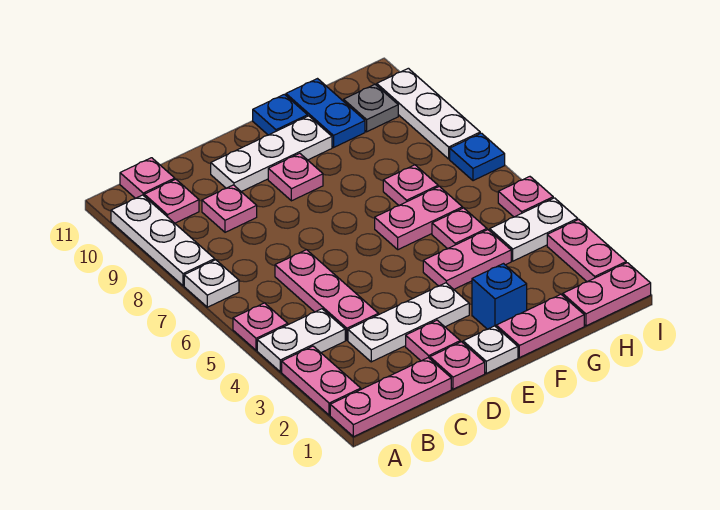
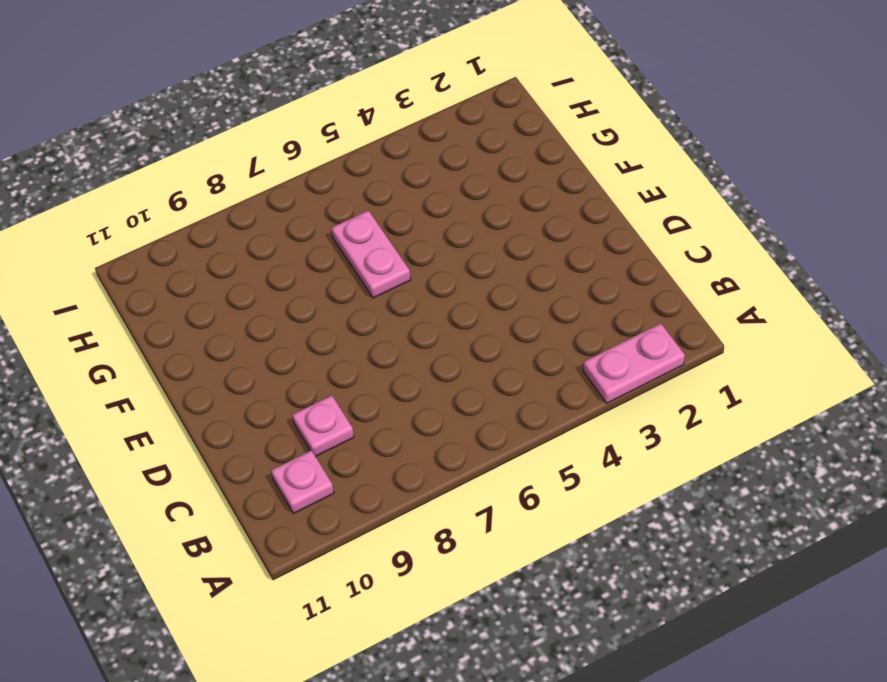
none -> pink 1x3 plate [330,358,451,437]
none -> white 1x2 plate [257,309,345,372]
none -> pink 1x1 plate [233,303,288,350]
none -> white 1x1 plate [184,260,239,307]

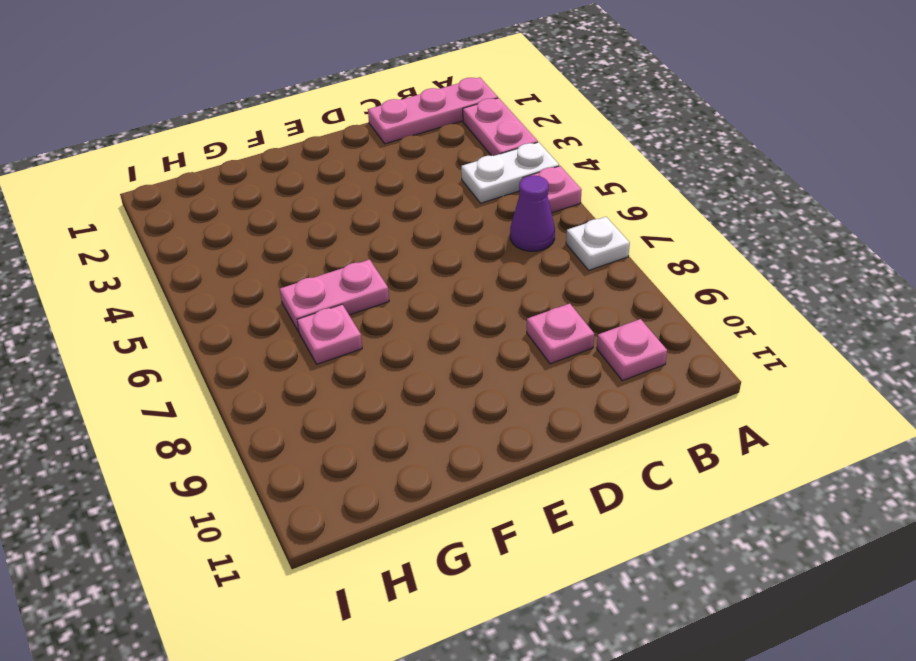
purple 1x1 cone [510,175,555,251] -> none
none -> white 1x3 plate [111,195,215,286]
none -> pink 1x1 plate [120,158,175,198]
none -> white 1x3 plate [348,283,469,362]
none -> pink 1x3 plate [275,250,378,340]

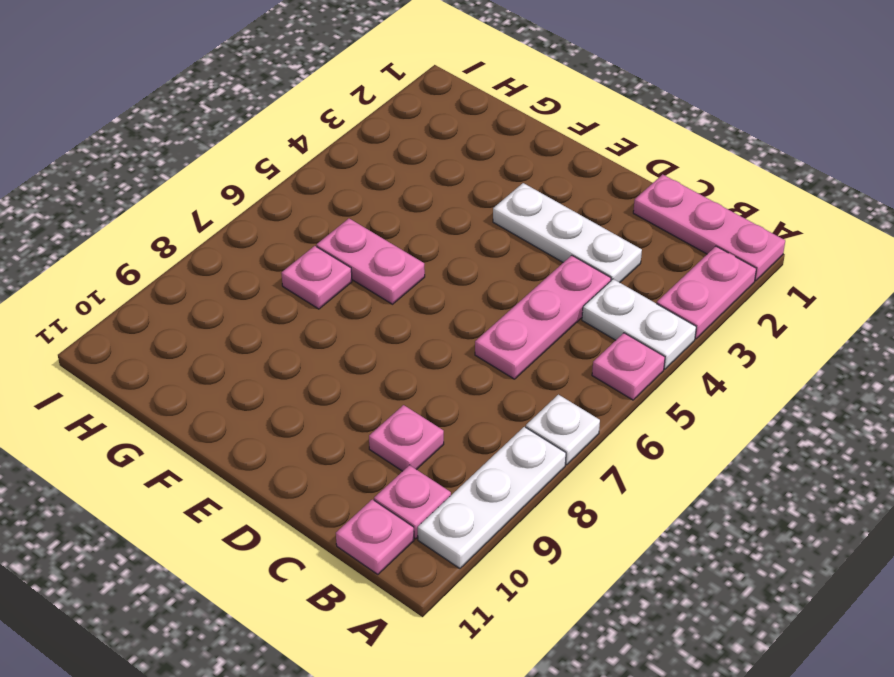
none -> pink 1x1 plate [430,342,485,389]
none -> pink 1x1 plate [406,320,460,361]
none -> white 1x3 plate [211,116,332,192]
none -> white 1x1 plate [463,326,518,373]

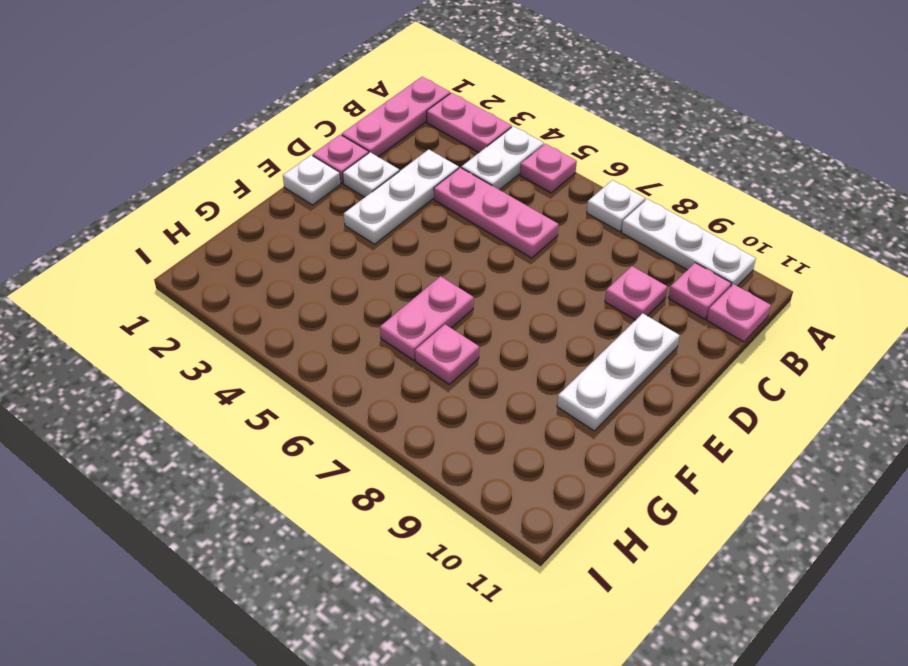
white 1x1 plate [343,152,399,197] -> pink 1x1 plate [406,320,460,361]
none -> pink 1x1 plate [268,153,323,201]
none -> pink 1x2 plate [496,294,584,358]
none -> blue 1x1 brick [472,264,527,329]
none -> pink 1x2 plate [423,230,511,289]

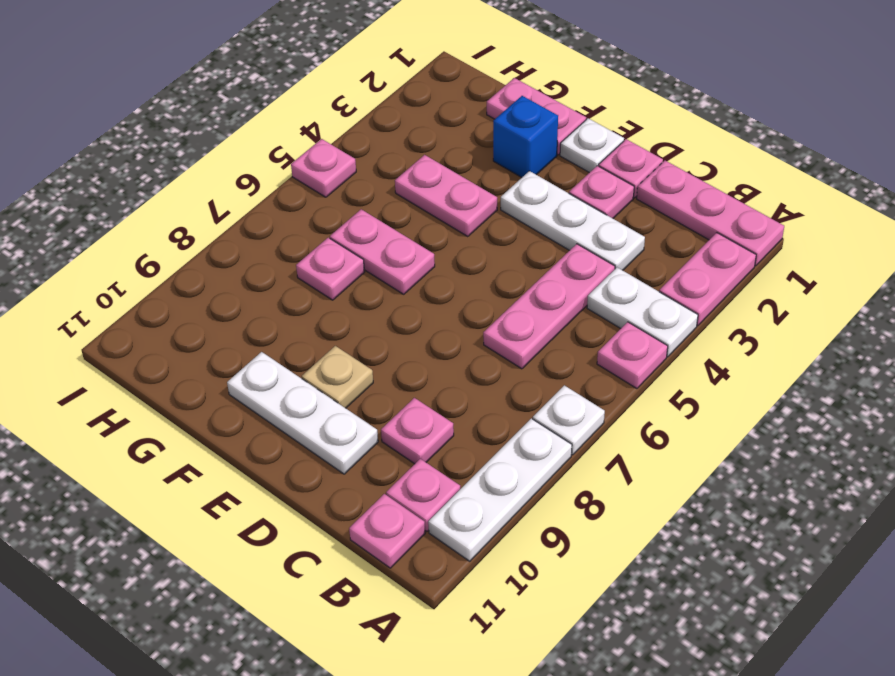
tan 1x1 plate [302,346,373,408] -> pink 1x1 plate [268,153,323,201]
none -> blue 1x1 plate [253,94,308,135]
none -> pink 1x1 plate [432,208,487,249]
none -> blue 1x2 plate [286,79,365,147]
none -> pink 1x2 plate [563,263,651,326]

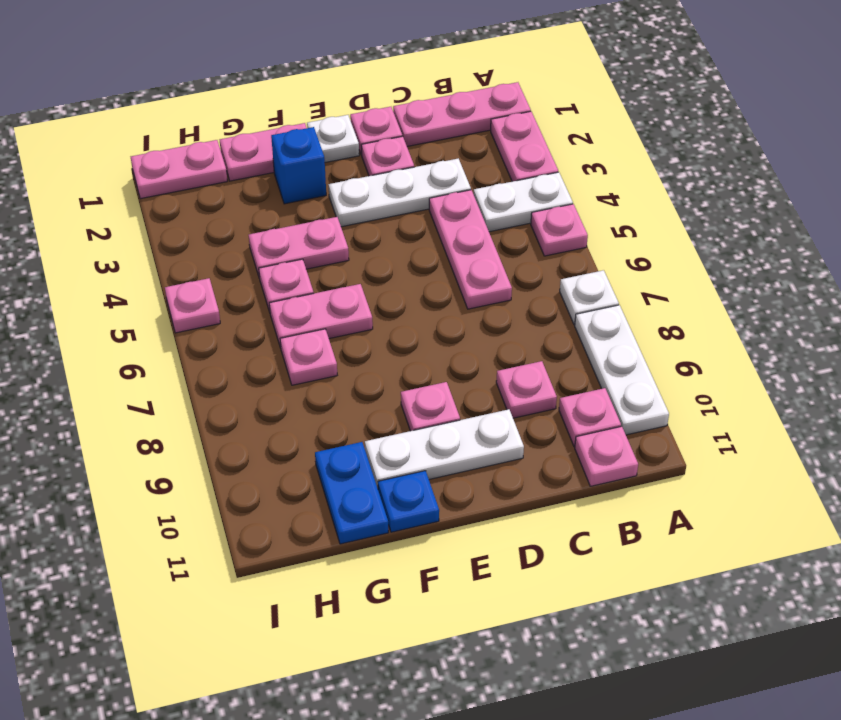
none -> white 1x2 plate [490,198,578,261]
none -> grey 1x1 plate [344,84,398,132]
none -> pink 1x2 plate [547,220,626,282]
none -> blue 1x1 plate [450,133,505,181]

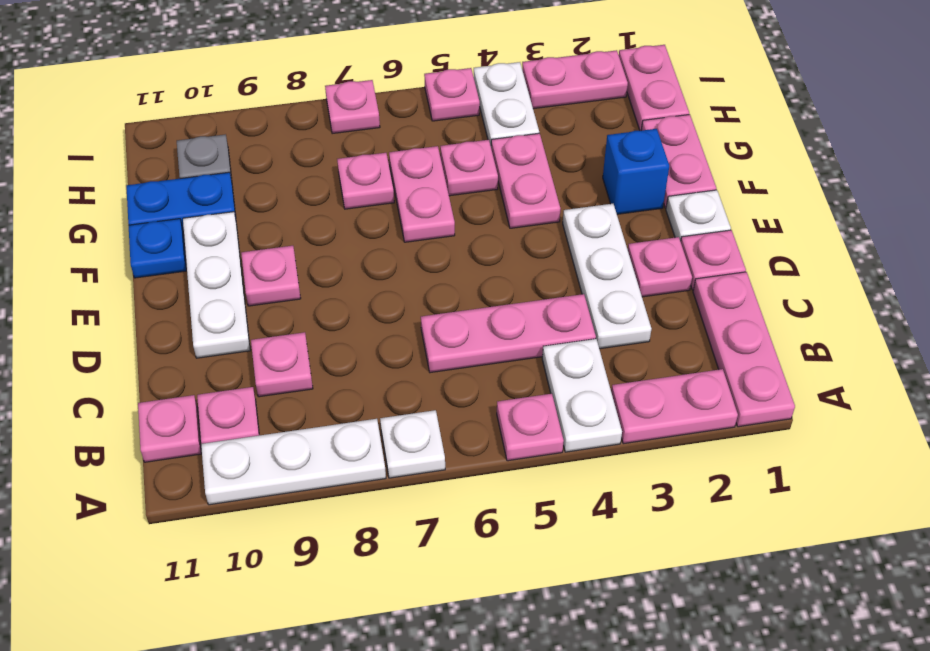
pink 1x1 plate [325,80,380,134] -> blue 1x1 plate [450,133,505,181]
none -> white 1x3 plate [377,68,480,159]

